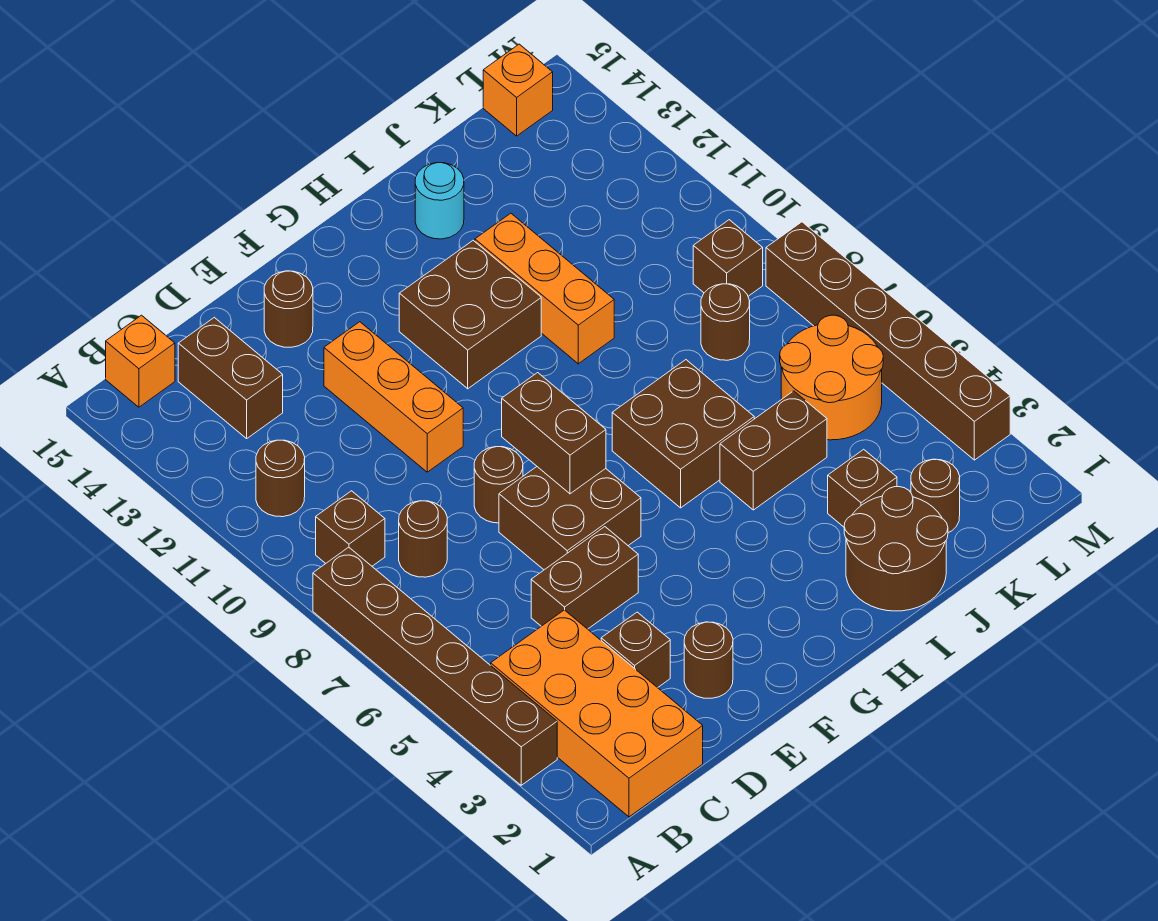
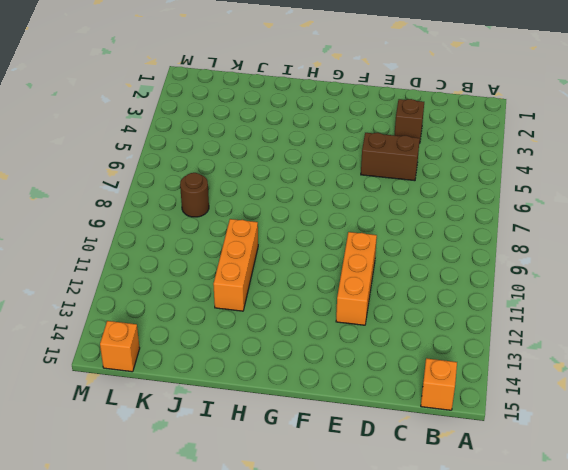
none -> brown 1x6 brick [313,547,557,785]
none -> orange 2x4 brick [491,610,703,817]
none -> brown 1x1 brick [316,491,385,566]

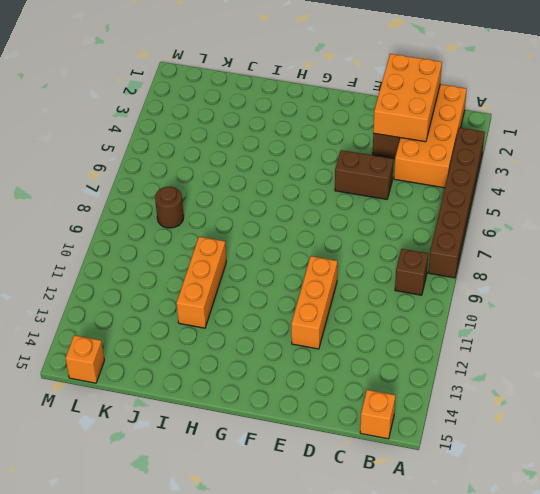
orange 2x3 brick [373,54,442,142] -> none
none -> brown 1x1 round brick [256,440,305,517]
none -> brown 1x1 round brick [399,501,447,577]
none -> brown 1x2 brick [178,317,283,438]

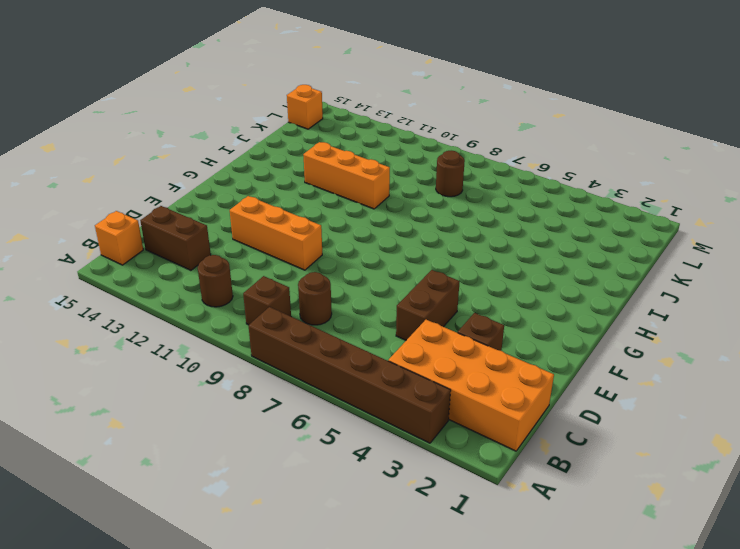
none -> brown 1x1 round brick [684,622,733,698]
none -> brown 2x2 brick [499,467,641,570]
none -> brown 1x1 round brick [474,447,523,523]

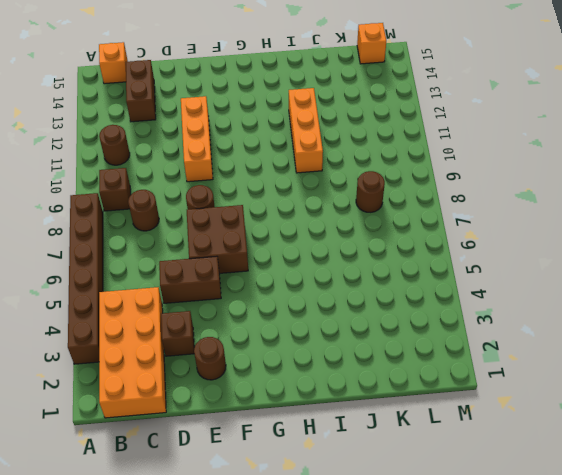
none -> brown 1x1 round brick [264,271,313,347]
none -> brown 2x2 brick [399,241,541,389]
none -> brown 2x2 brick [612,360,754,508]

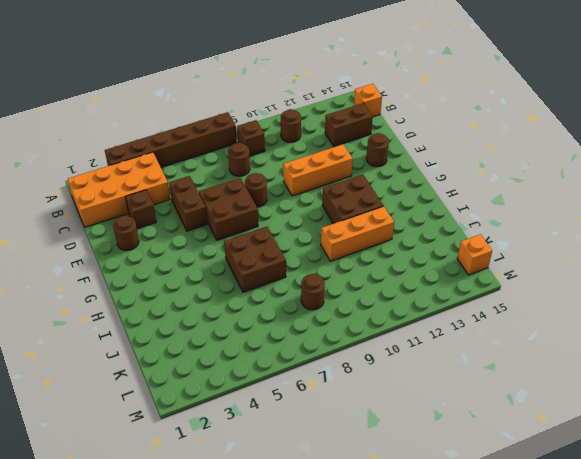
none -> brown 2x2 round brick [844,487,948,611]
none -> brown 1x2 brick [720,391,827,510]
none -> cyan 1x1 round brick [415,163,464,239]

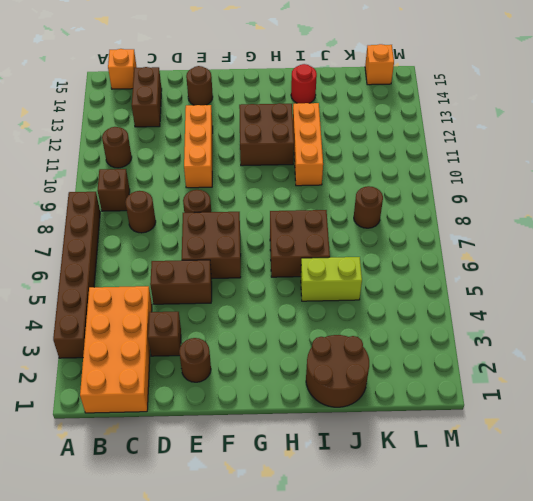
lime 1x2 brick [301,257,362,301] -> brown 1x2 brick [720,391,827,510]
red 1x1 round brick [291,64,317,103] -> cyan 1x1 round brick [415,163,464,239]
none -> brown 1x1 brick [828,449,897,527]
none -> brown 1x1 round brick [911,459,960,533]
none -> orange 2x2 round brick [780,315,883,440]

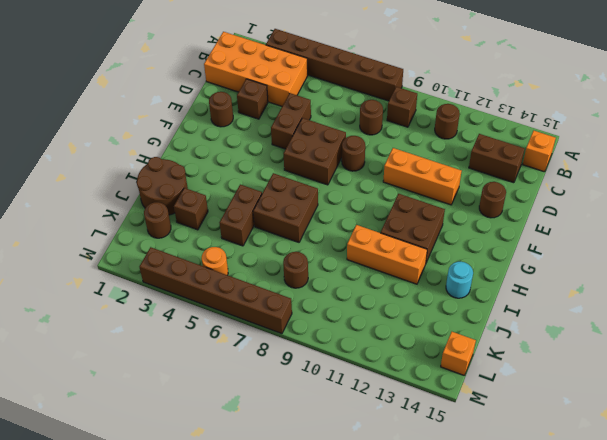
orange 1x1 round brick [202,247,228,275] -> orange 2x2 round brick [780,315,883,440]
none -> brown 1x1 brick [693,220,763,296]
none -> brown 1x2 brick [502,373,606,494]

